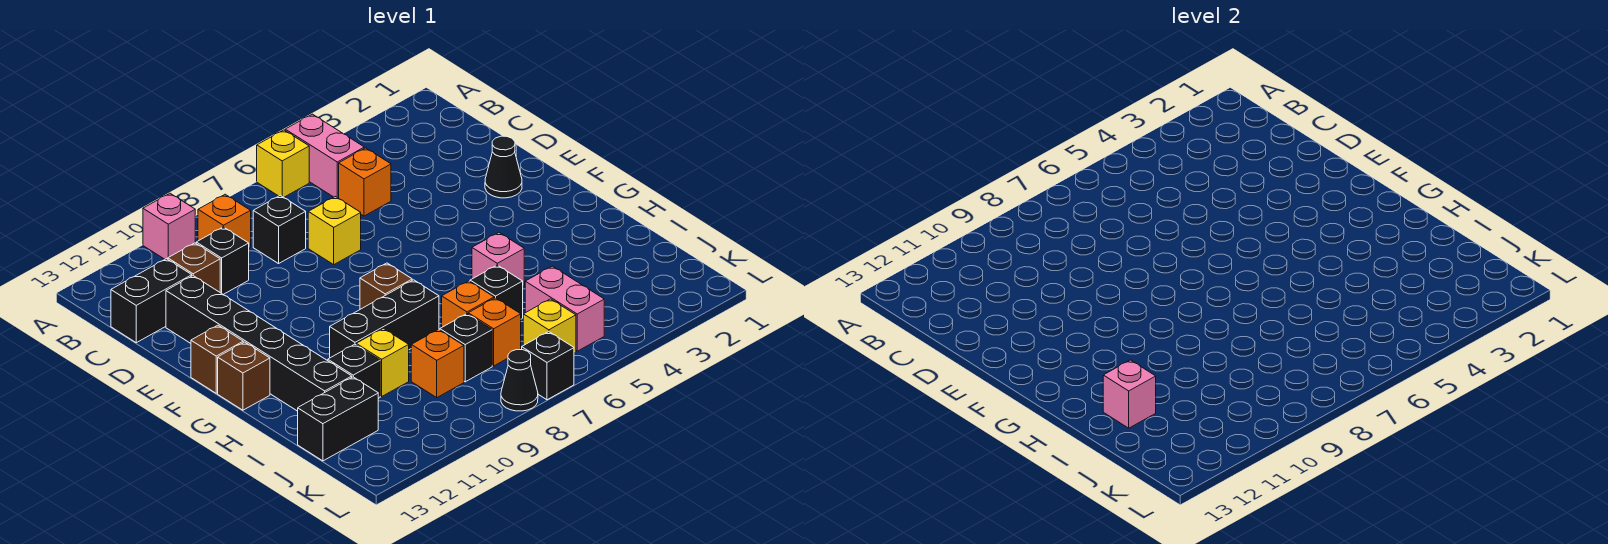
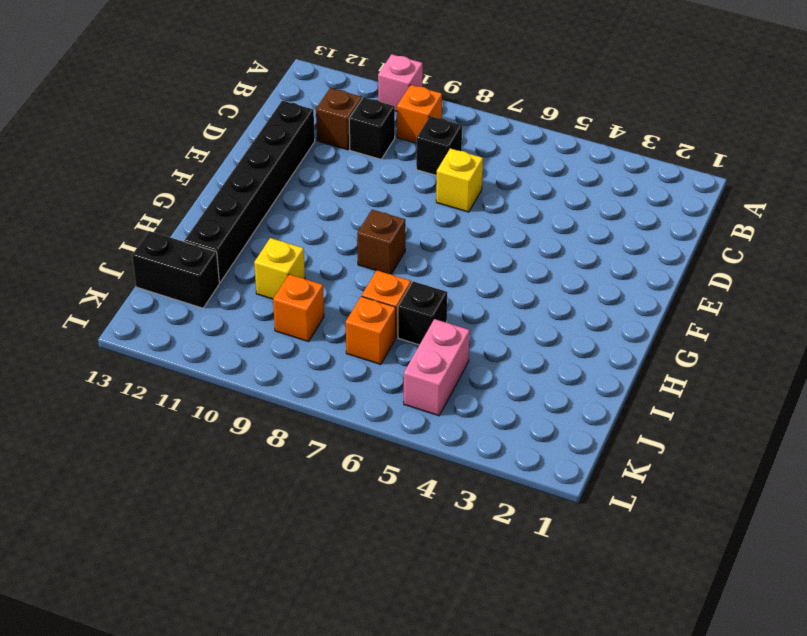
none -> pink 1x2 brick [285,114,364,198]
none -> yellow 1x1 brick [257,130,309,197]
none -> orange 1x1 brick [339,148,391,216]
none -> black 1x2 brick [111,259,192,343]

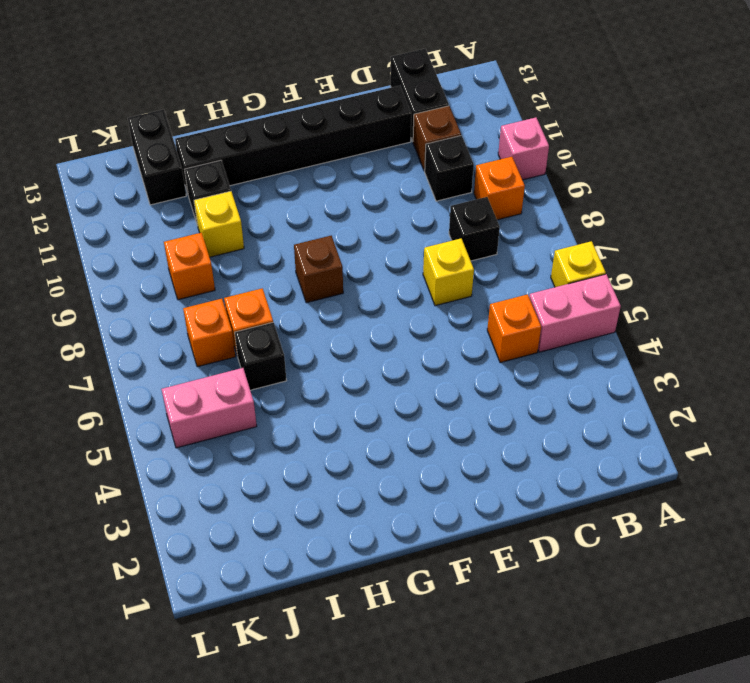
none -> black 1x1 cone [485,136,522,198]
none -> brown 1x1 brick [191,325,243,393]
none -> brown 1x1 brick [218,342,270,410]
none -> pink 1x1 brick [472,233,524,286]

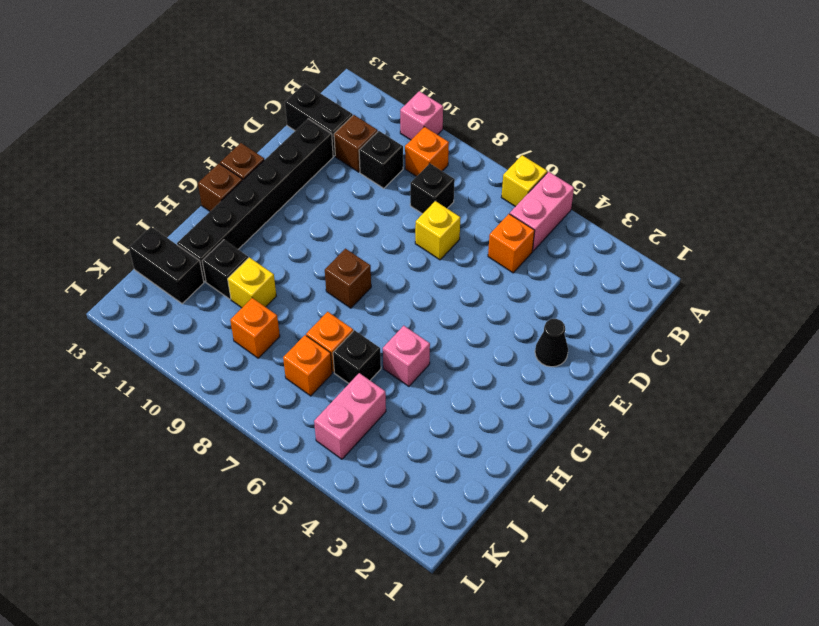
none -> black 1x3 brick [330,280,439,358]
none -> black 1x1 brick [440,314,492,382]
none -> yellow 1x1 brick [523,299,576,353]
none -> black 1x1 brick [522,332,574,400]

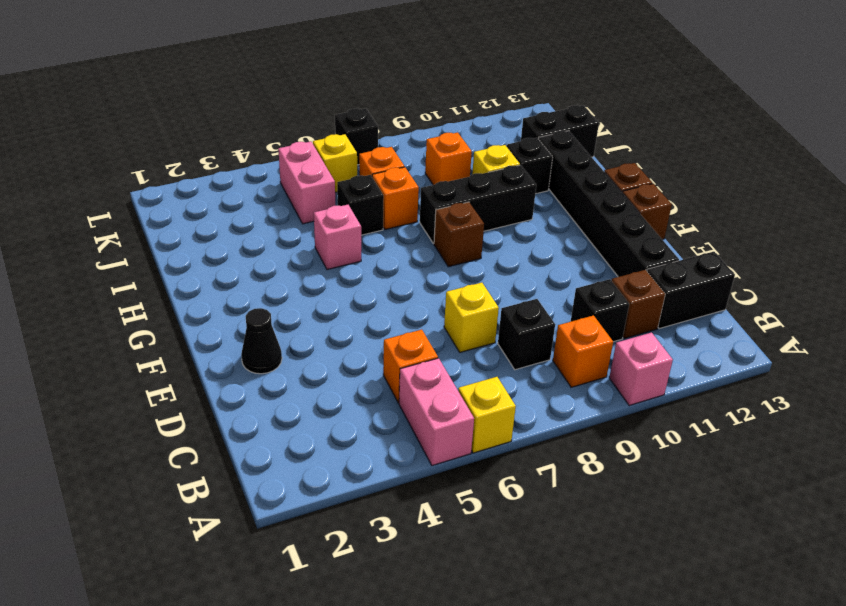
none -> black 1x1 brick [440,314,492,382]
none -> black 1x1 cone [501,350,538,411]
none -> pink 1x1 brick [1103,360,1156,428]

